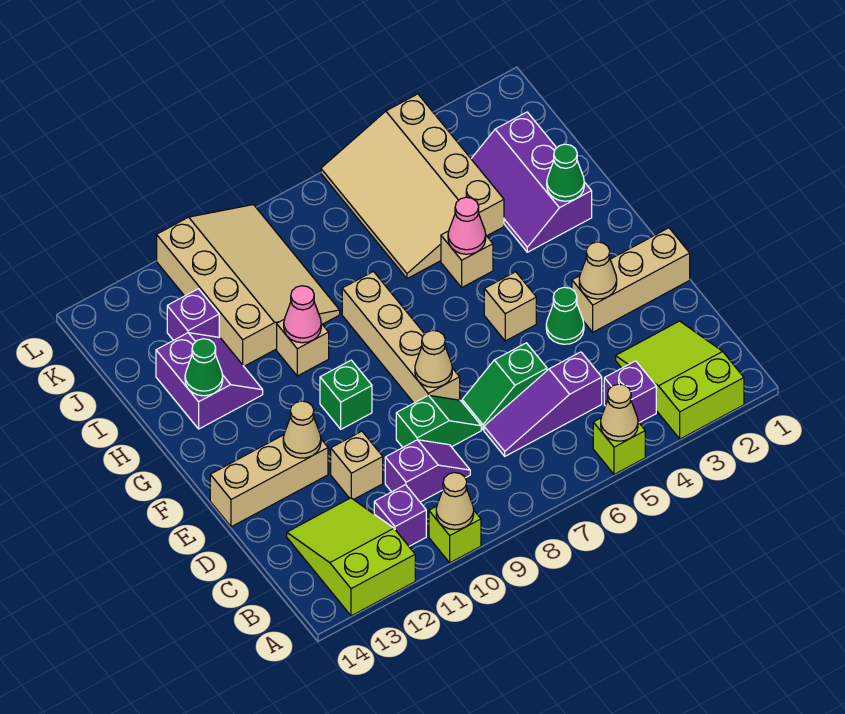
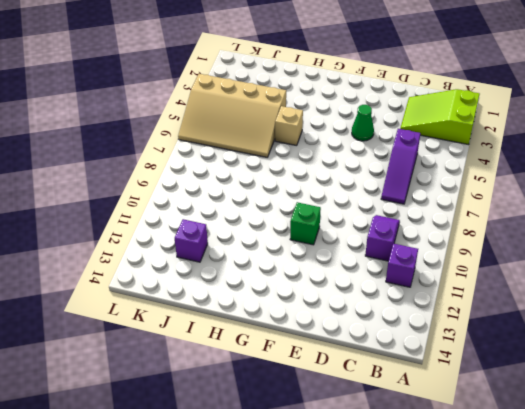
none -> lime 1x1 brick [593,418,645,474]
none -> lime 1x1 brick [429,506,481,563]
none -> lime 2x3 slope [287,498,415,616]
none -> purple 1x1 brick [604,361,656,423]

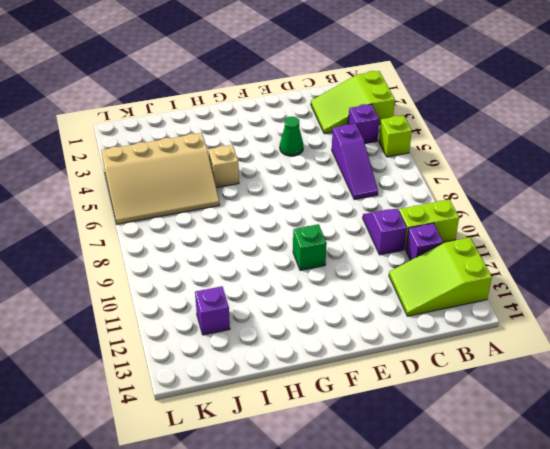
lime 1x2 brick [399,200,459,250] -> lime 1x1 brick [429,506,481,563]
none -> green 1x2 slope [462,343,547,430]
none -> green 1x2 slope [396,395,481,447]
none -> tan 1x1 brick [331,431,383,500]
none -> tan 1x3 brick [572,228,690,332]

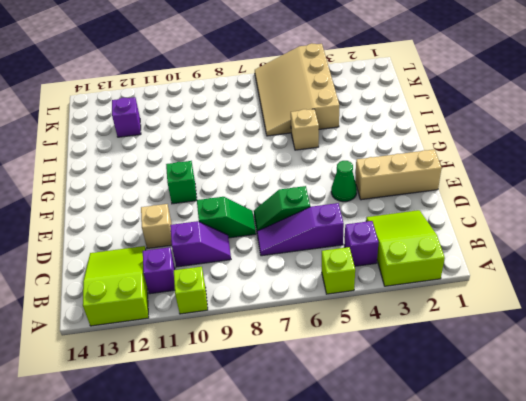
none -> tan 1x4 brick [342,272,460,403]
none -> tan 1x3 brick [210,435,328,527]
none -> tan 1x1 brick [484,272,536,341]
none -> purple 2x3 slope [471,112,592,252]

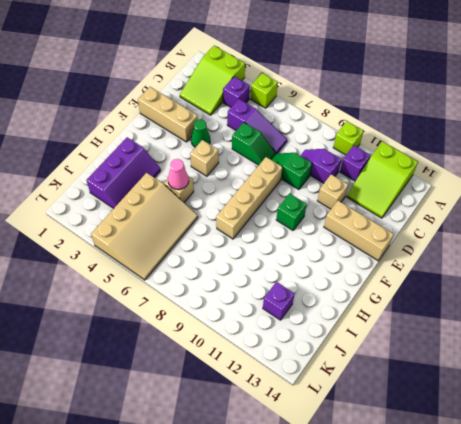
none -> tan 1x1 brick [277,320,329,376]
none -> purple 2x2 slope [156,333,263,429]
none -> tan 3x4 slope [157,205,340,366]
none -> tan 1x1 cone [601,384,638,441]

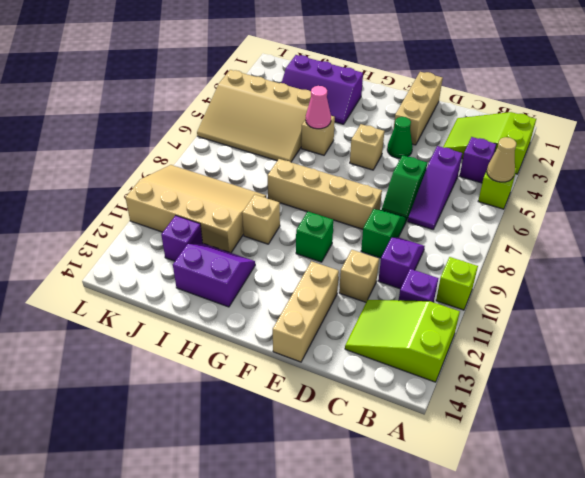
none -> tan 1x1 cone [436,473,474,530]
none -> tan 1x1 cone [579,242,617,299]
none -> tan 1x1 cone [415,331,452,387]
none -> tan 1x1 cone [283,401,321,458]

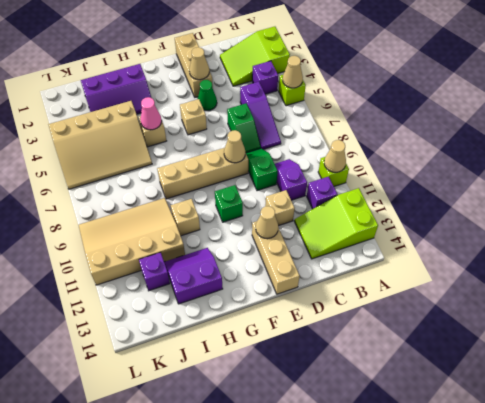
none -> green 1x1 cone [547,144,584,201]
none -> pink 1x1 cone [284,286,321,343]
none -> green 1x1 cone [185,339,223,396]

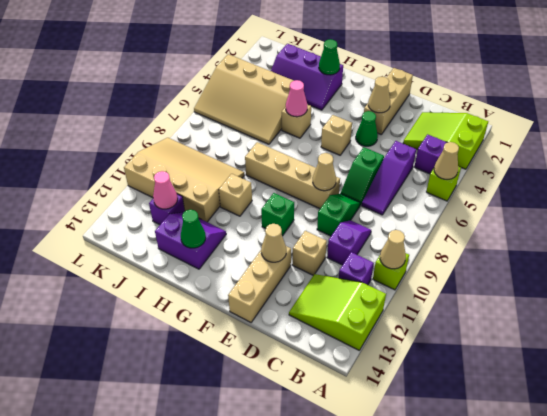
pink 1x1 cone [153,171,178,209] -> pink 1x1 cone moved to [284,286,321,343]

